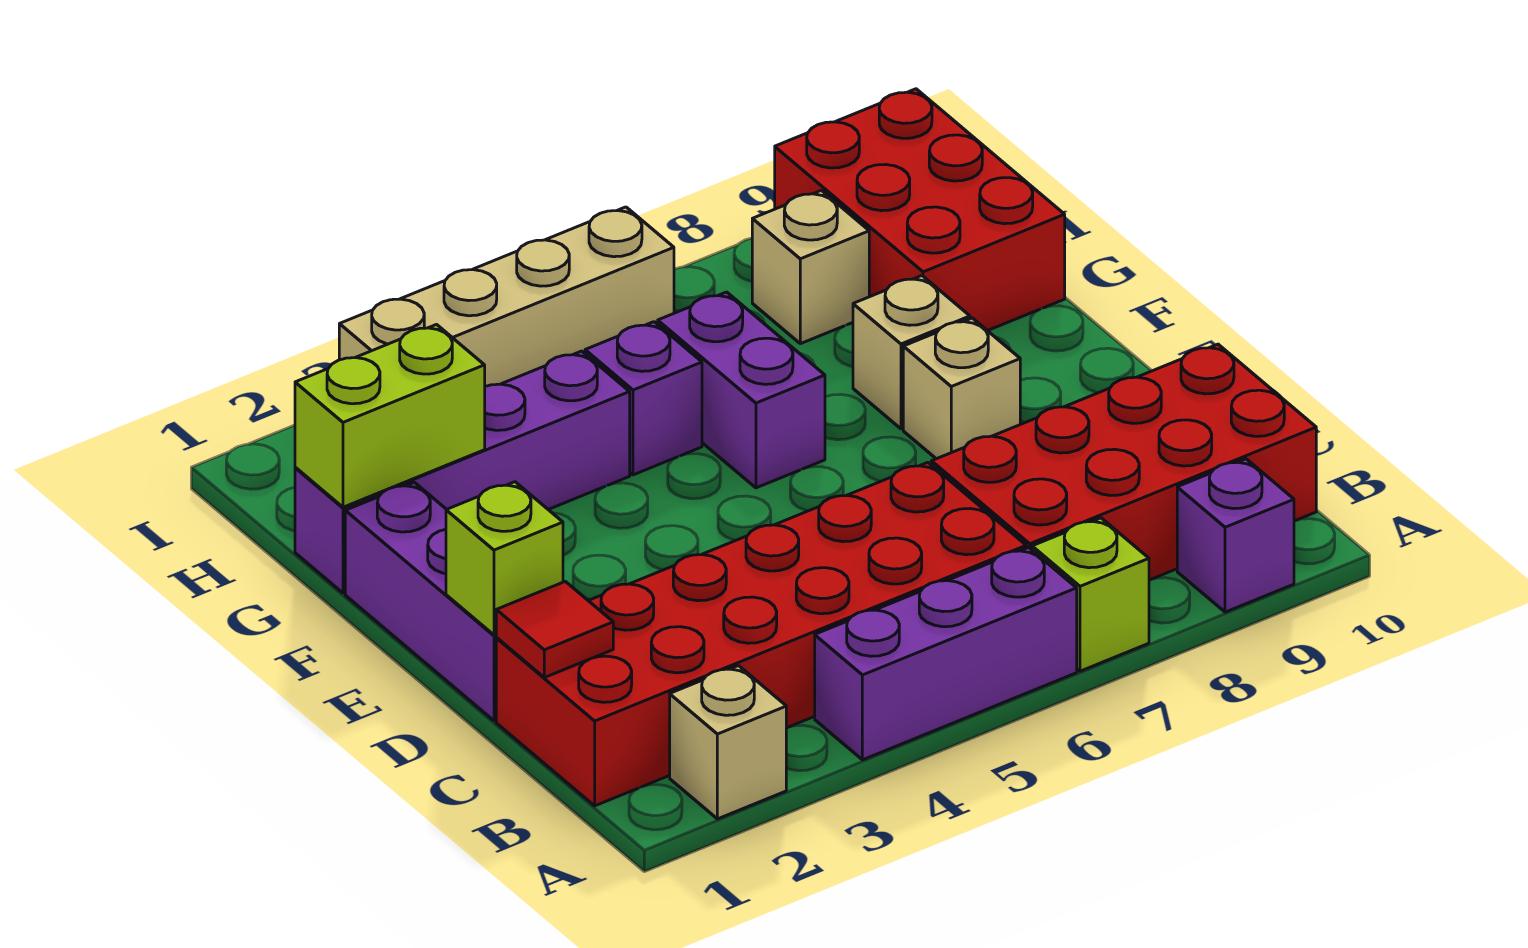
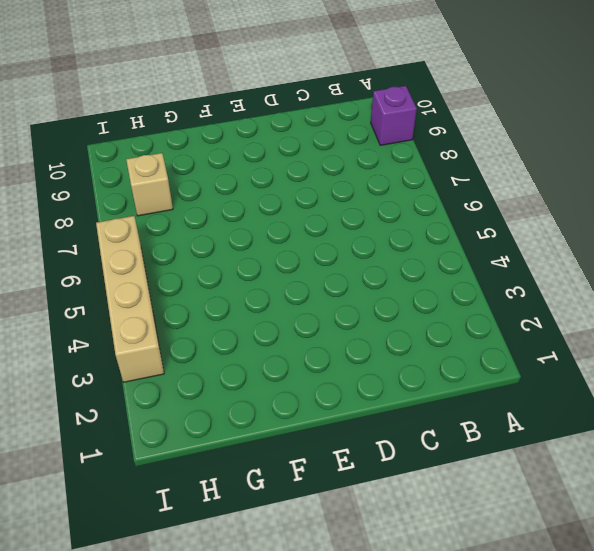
none -> tan 1x1 brick [670,666,786,819]
none -> purple 1x3 brick [815,548,1077,760]
none -> lime 1x1 brick [1032,518,1149,671]

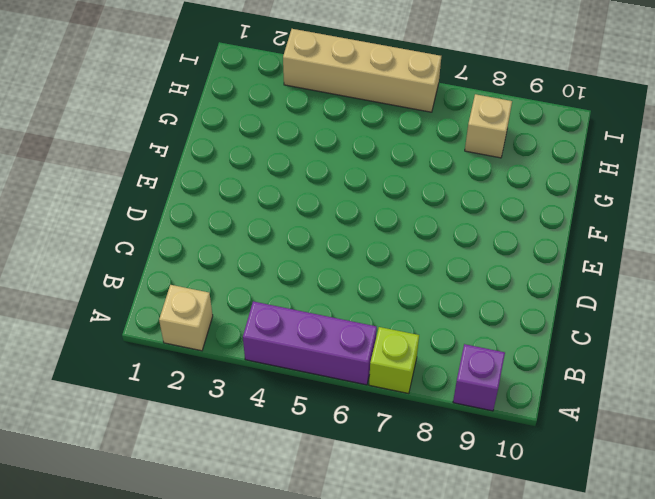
none -> red 2x6 brick [496,462,1026,806]
none -> red 2x4 brick [931,344,1316,580]
none -> purple 1x3 brick [345,482,497,721]

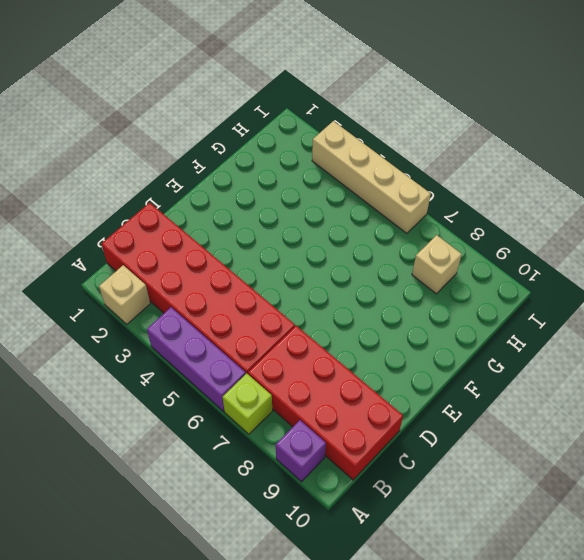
none -> purple 1x3 brick [345,482,497,721]
none -> tan 1x1 brick [903,318,1020,459]
none -> purple 1x2 brick [658,292,825,488]

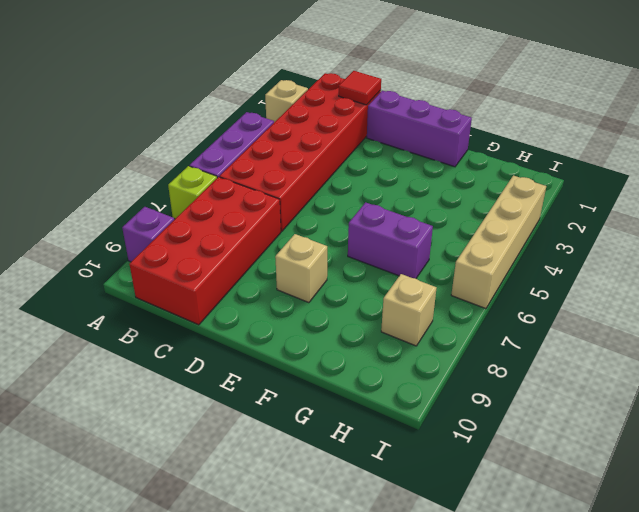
none -> tan 1x1 brick [853,276,970,429]
none -> purple 1x4 brick [295,351,630,593]
none -> purple 1x1 brick [585,322,702,475]

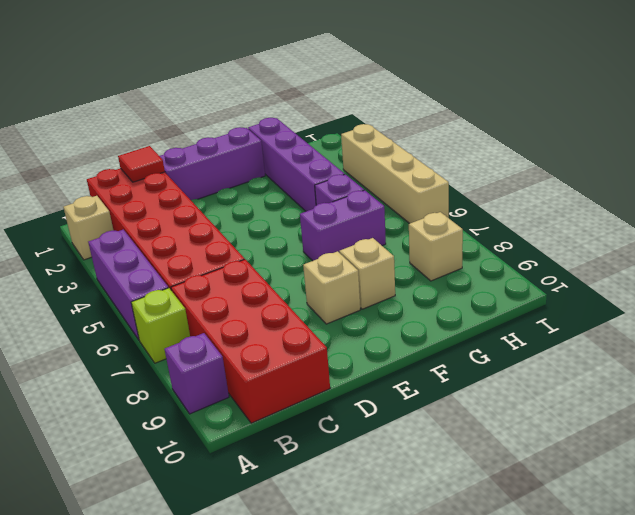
none -> red 2x3 brick [775,89,1065,331]
none -> lime 1x1 brick [446,482,563,635]
none -> lime 1x2 brick [295,325,485,507]

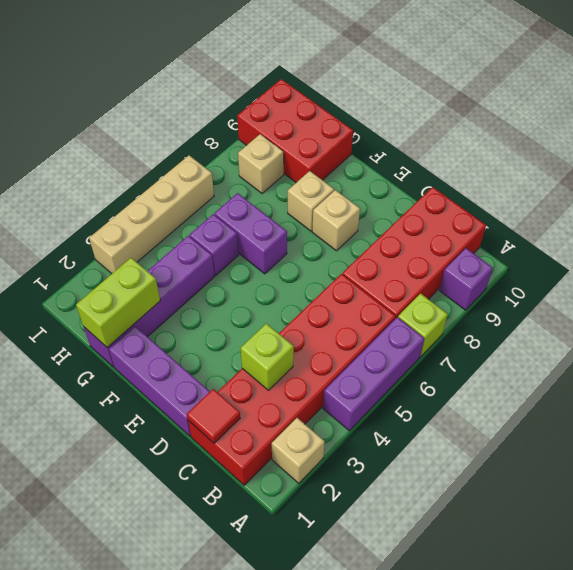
lime 1x1 brick [241,324,294,390] -> lime 1x1 brick moved to [446,482,563,635]

